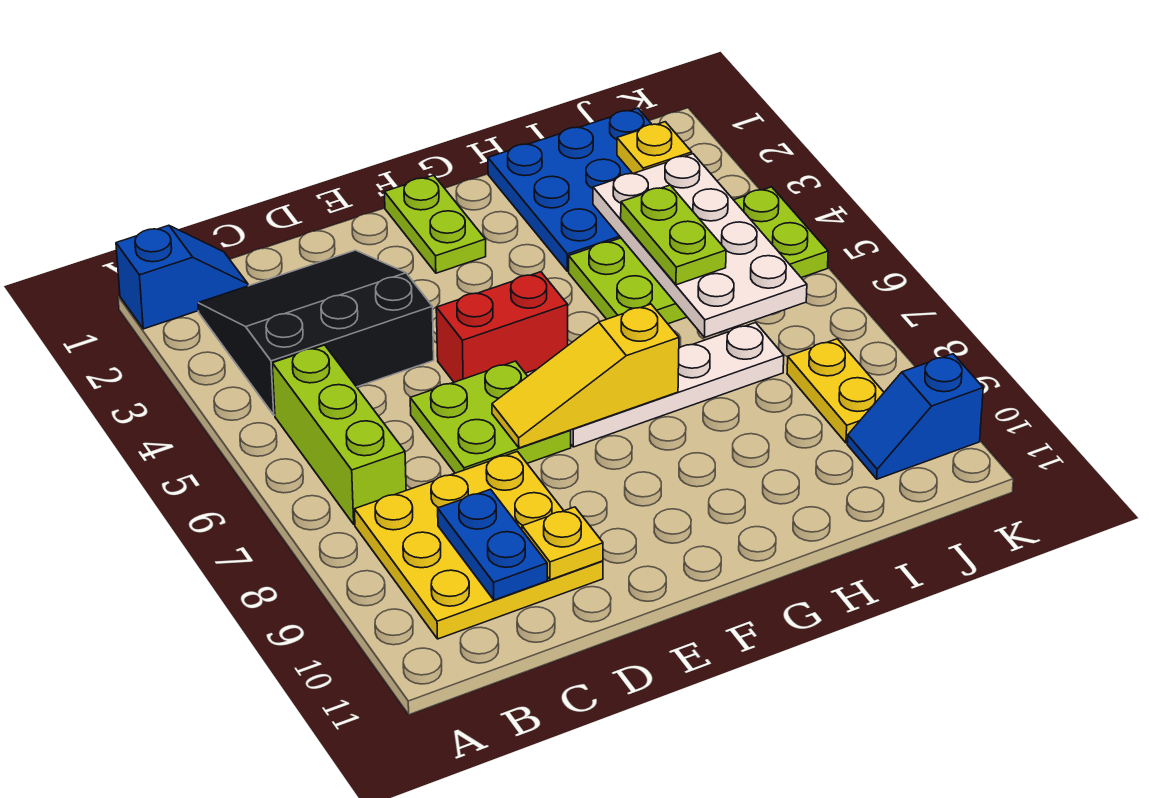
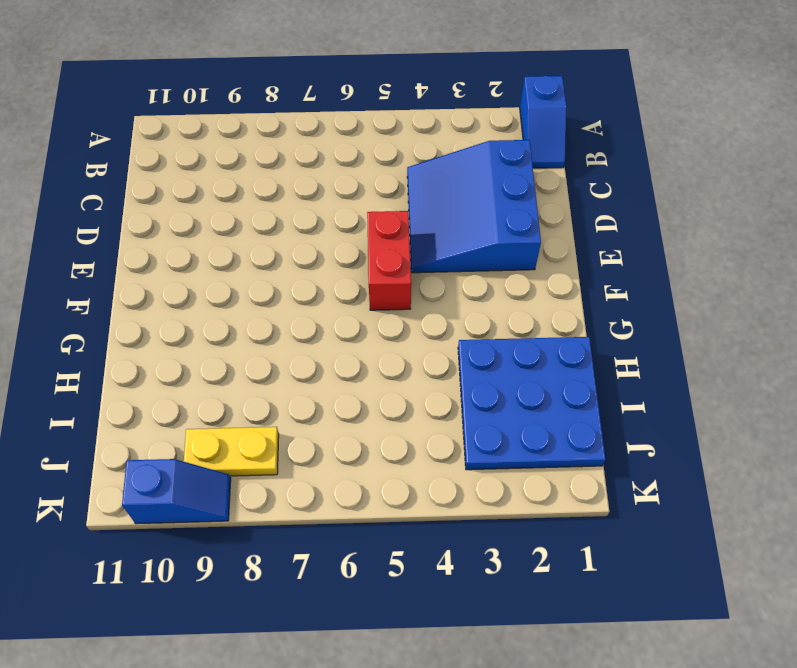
blue 3x3 slope [407,140,541,273] -> black 3x3 slope [198,250,434,415]
blue 1x2 slope [122,459,231,524] -> blue 1x2 slope turned to [847,354,983,479]
none -> lime 1x3 brick [272,345,406,524]
none -> yellow 3x3 plate [354,451,603,639]
none -> lime 2x2 plate [410,361,571,473]

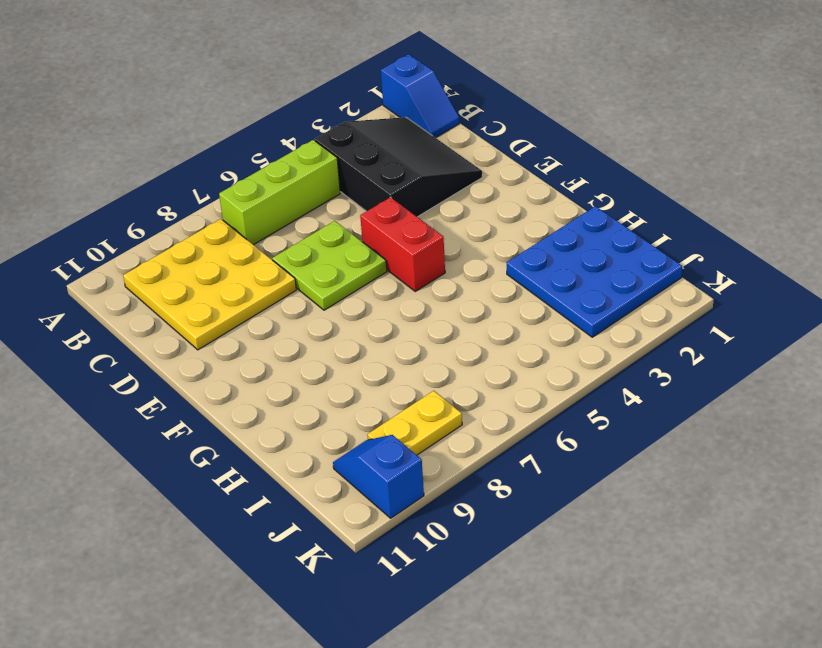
none -> lime 1x2 plate [385,175,486,273]
none -> white 1x4 plate [570,323,784,447]
none -> lime 2x4 plate [569,187,828,324]

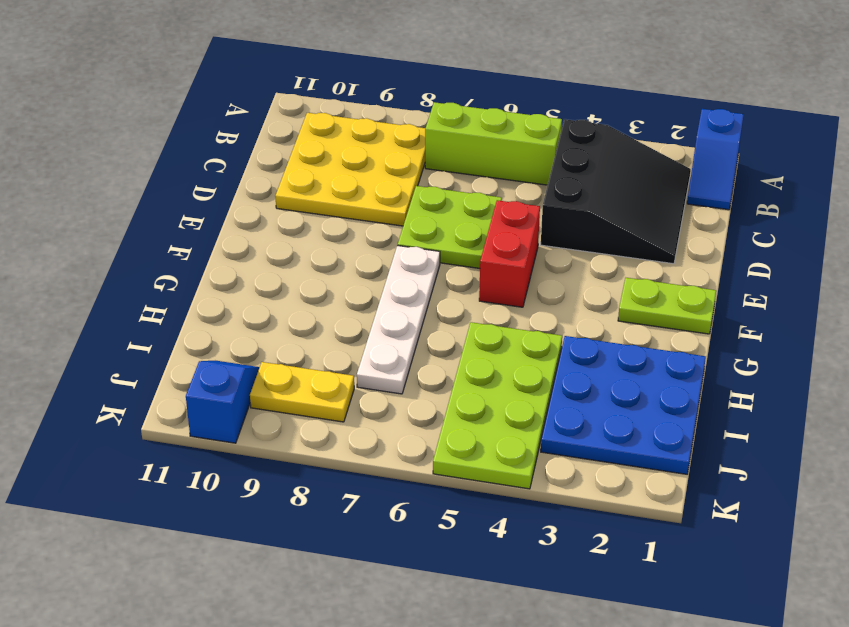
none -> blue 1x2 plate [438,489,547,600]
none -> yellow 1x1 plate [522,507,603,580]
none -> yellow 1x3 slope [492,304,679,448]

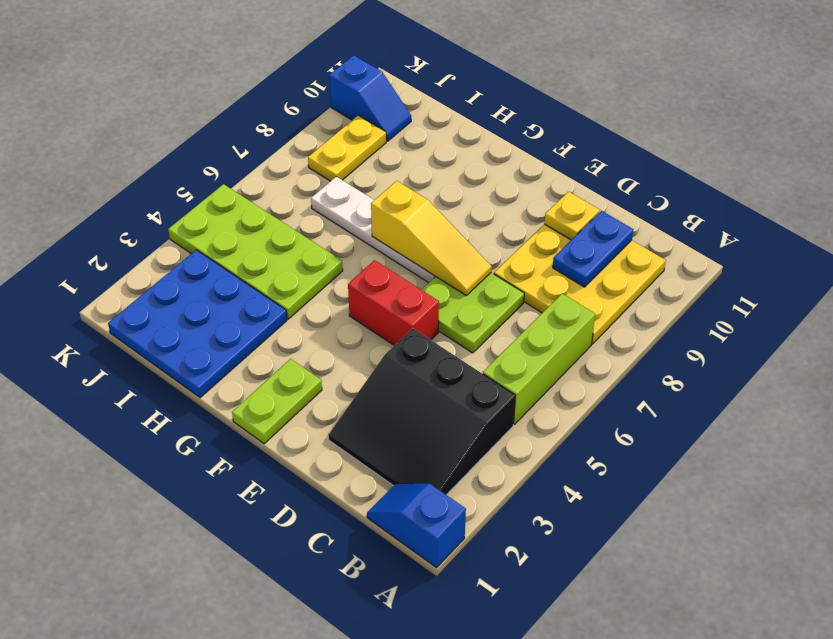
none -> white 2x4 plate [593,154,807,337]
none -> yellow 1x1 plate [617,122,692,173]
none -> lime 1x2 plate [621,185,726,285]

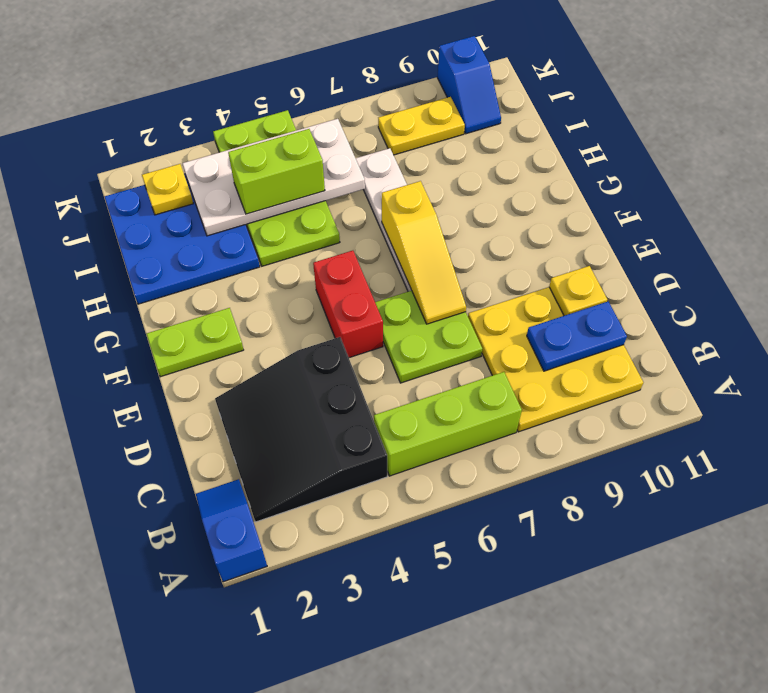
lime 1x2 brick [228,129,325,214] -> lime 1x2 plate [621,185,726,285]

